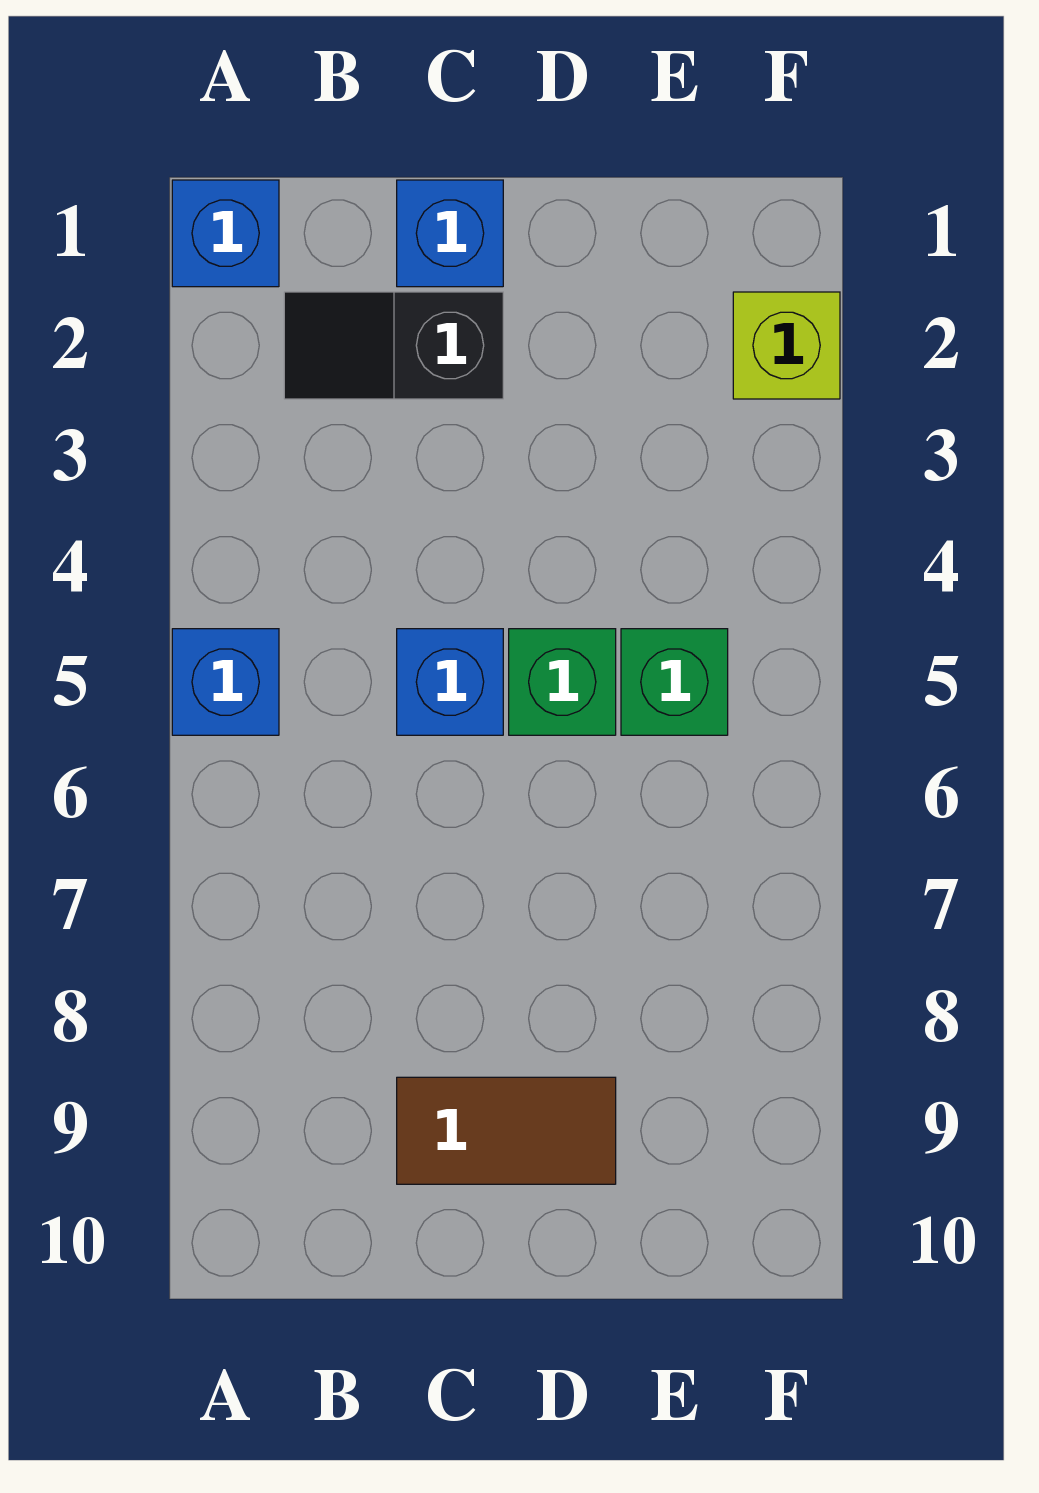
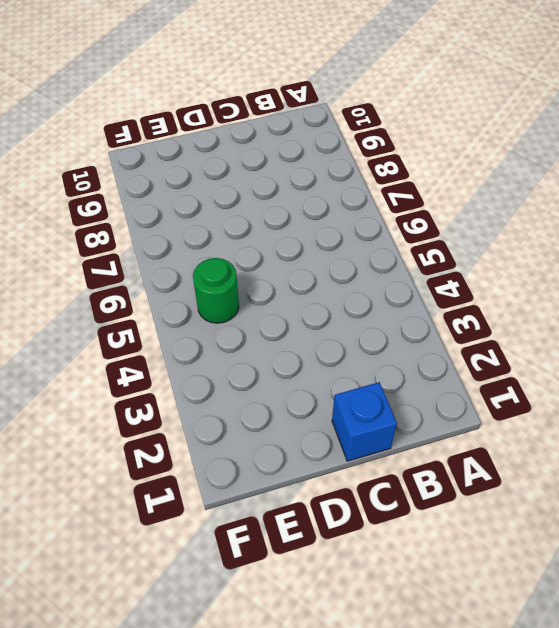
green 1x1 round brick [193,258,239,323] -> green 1x1 brick [621,629,728,735]
none -> blue 1x1 brick [172,180,279,287]
none -> blue 1x1 brick [172,629,279,735]

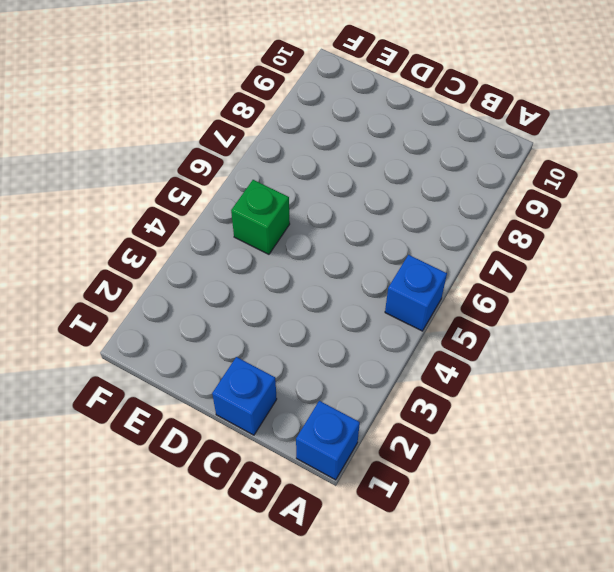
none -> black 1x2 slope [284,292,503,399]
none -> blue 1x1 brick [397,629,503,735]

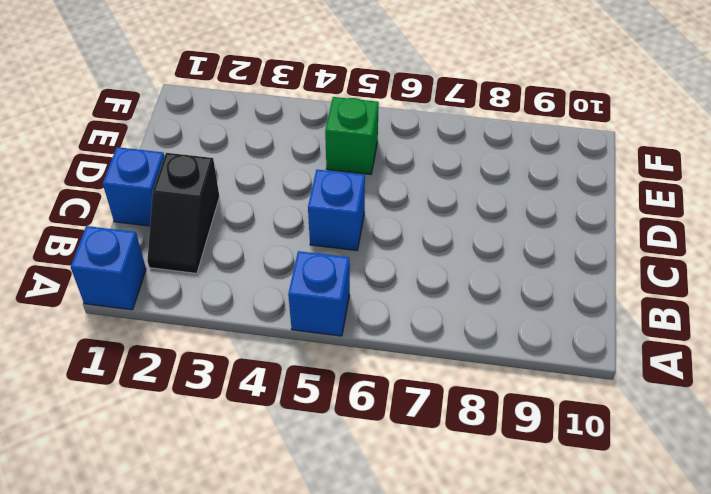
none -> brown 1x2 tile [397,1077,616,1184]
none -> green 1x1 brick [509,629,616,735]

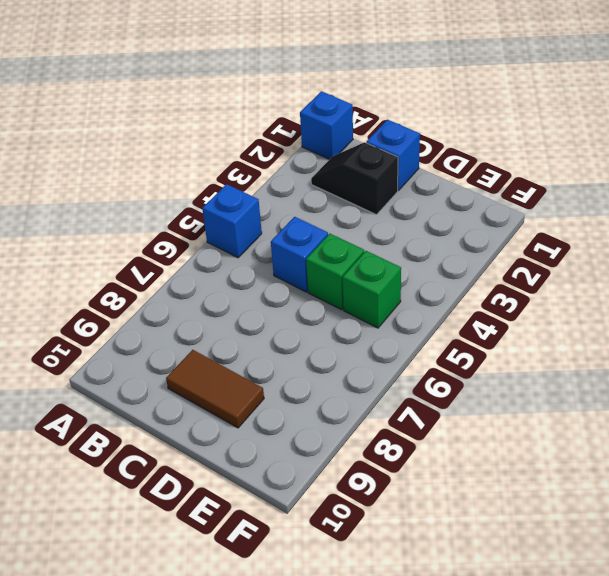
none -> lime 1x1 brick [733,292,840,399]

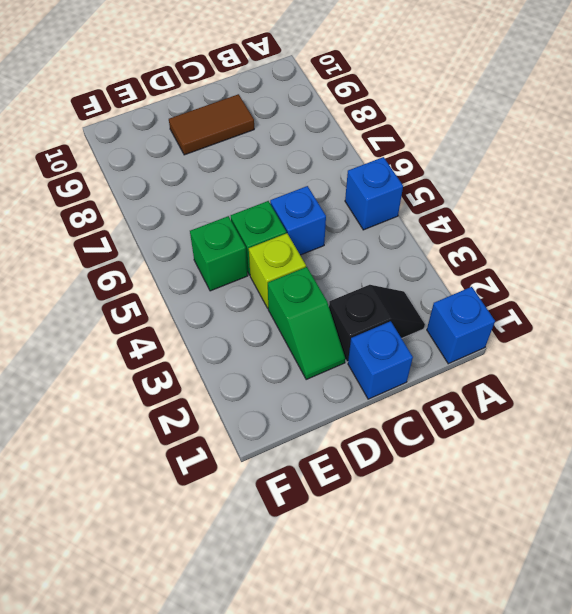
green 1x2 slope [268,267,345,379] -> none
lime 1x1 brick [249,233,306,308] -> lime 1x1 brick moved to [733,292,840,399]

